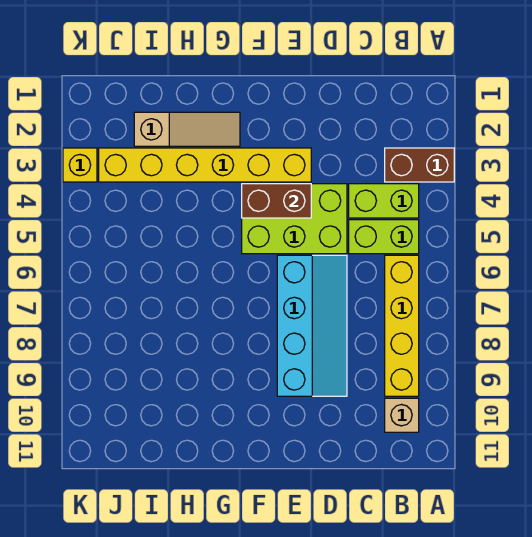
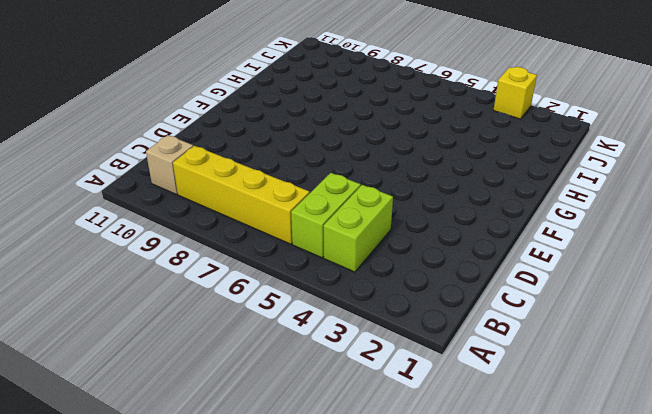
none -> brown 1x2 brick [385,148,454,182]
none -> lime 2x3 brick [242,184,347,254]

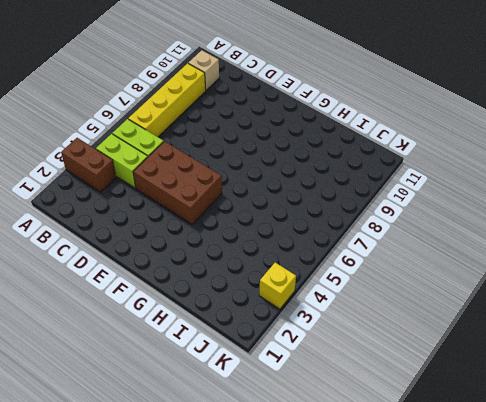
brown 2x3 brick [133,141,222,224] -> lime 2x3 brick [242,184,347,254]
none -> cyan 2x4 slope [277,255,347,396]
none -> yellow 1x6 brick [99,148,311,182]

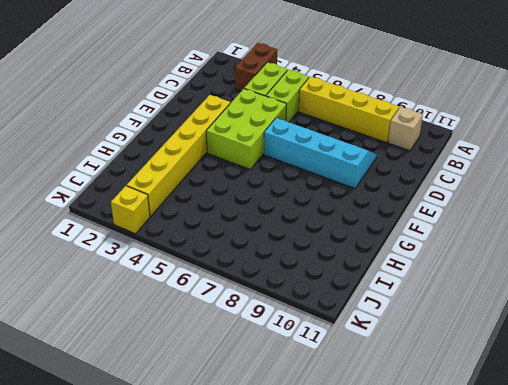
none -> tan 1x3 slope [134,112,240,146]
none -> brown 1x2 brick [242,184,311,218]

